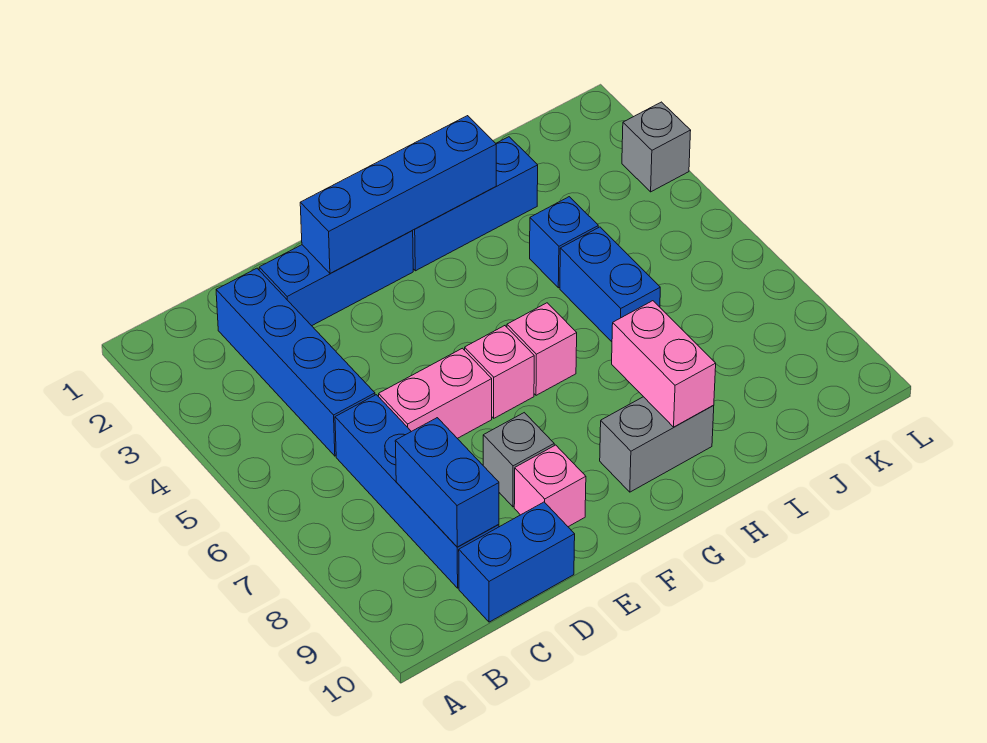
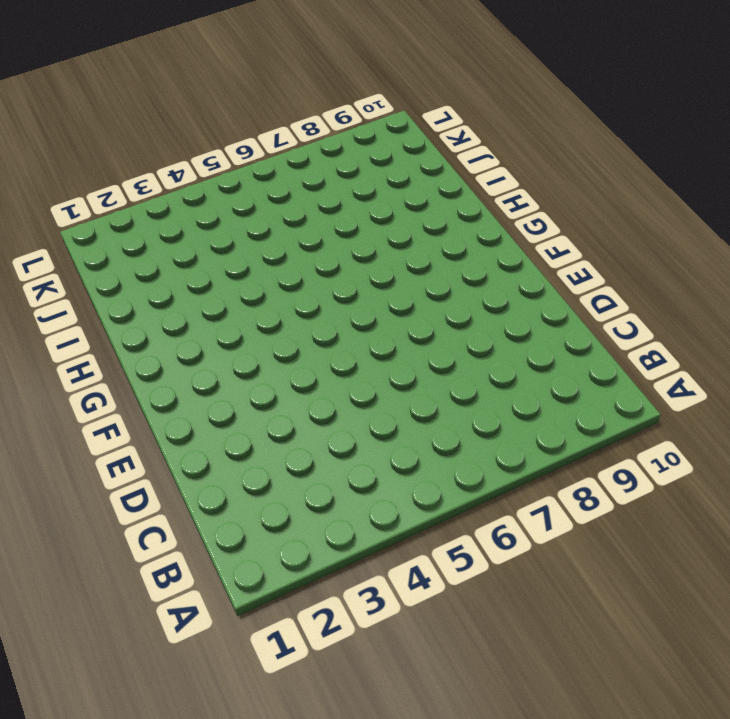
none -> blue 1x4 brick [216,268,375,456]
none -> blue 1x4 brick [335,395,499,588]
none -> blue 1x2 brick [459,502,575,622]

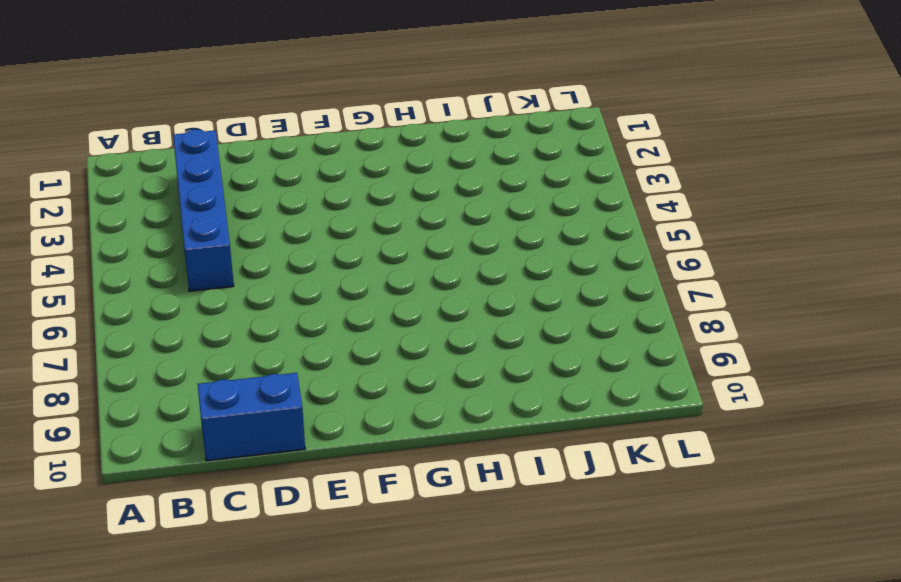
none -> blue 1x4 brick [335,395,499,588]
none -> blue 1x3 brick [259,230,413,326]
none -> pink 1x2 brick [379,348,492,438]

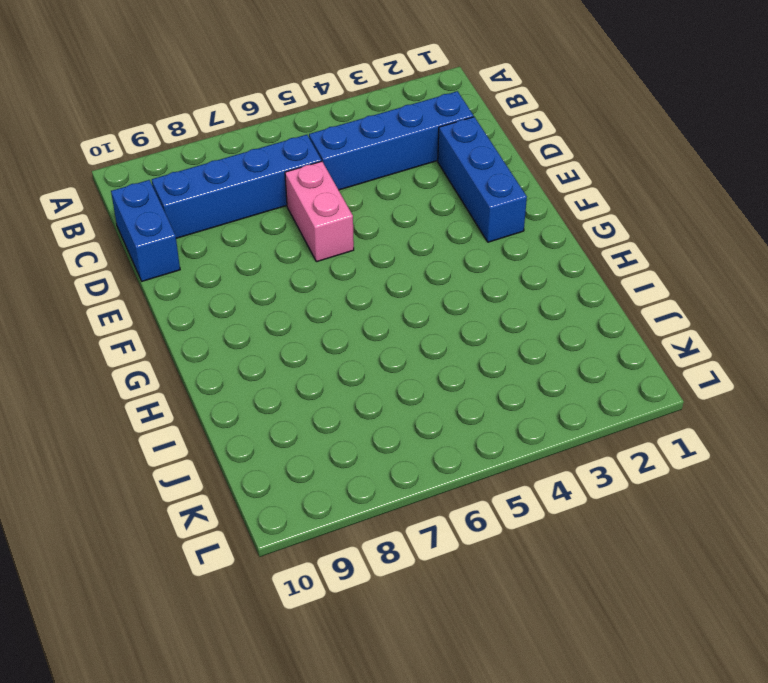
none -> grey 1x1 brick [483,413,554,507]
none -> pink 1x1 brick [514,445,586,527]
none -> pink 1x1 brick [465,326,534,418]

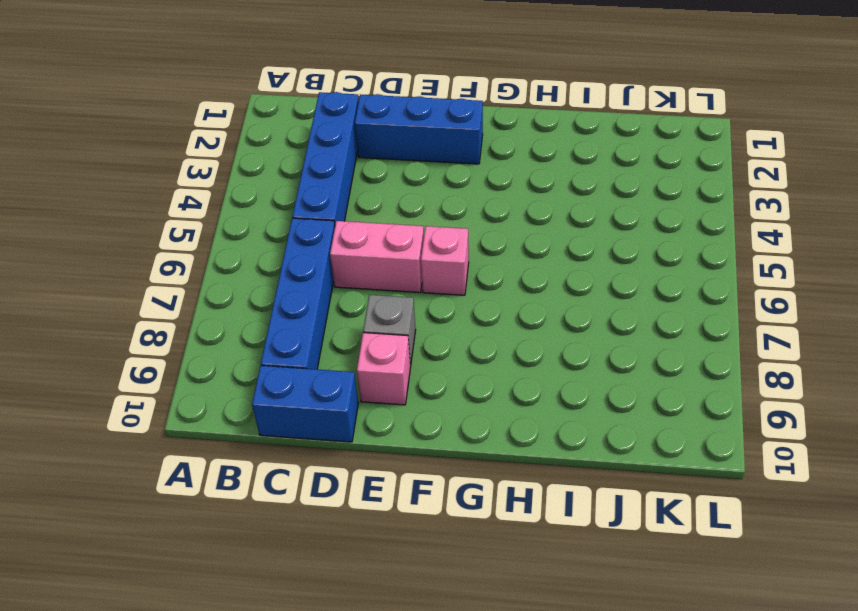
none -> blue 1x3 brick [413,137,538,271]
none -> pink 1x1 brick [507,303,577,395]
none -> grey 1x2 brick [600,397,714,492]

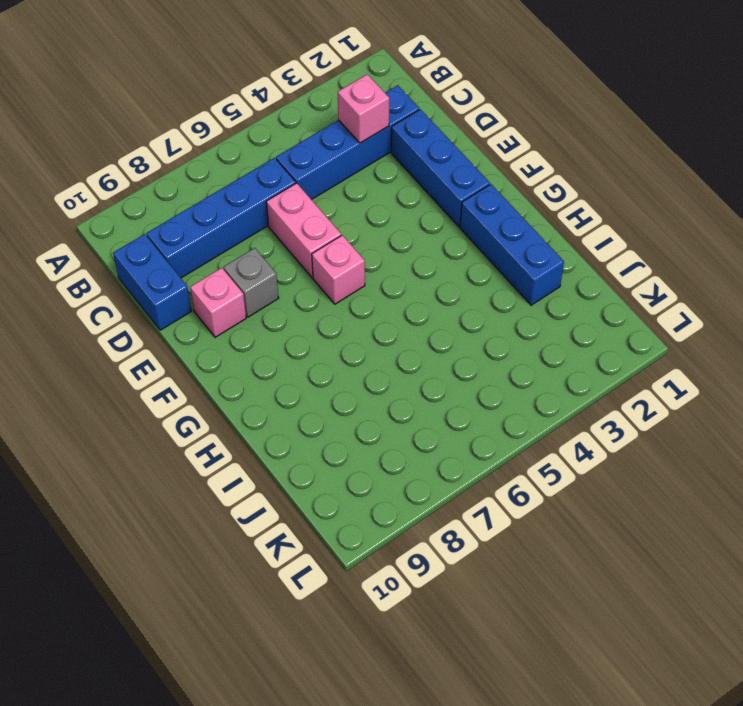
pink 1x1 brick [338,74,389,143] -> pink 1x1 brick moved to [507,303,577,395]
none -> grey 1x2 brick [600,397,714,492]
none -> blue 1x1 brick [530,197,598,288]
none -> blue 1x2 brick [560,227,660,342]

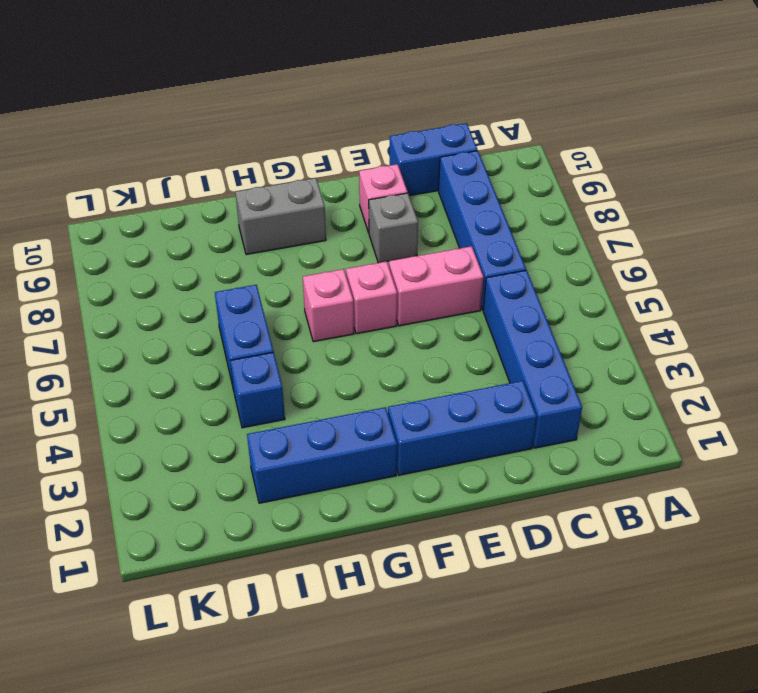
none -> grey 1x1 brick [622,102,691,192]
none -> blue 1x2 brick [395,418,499,547]
none -> blue 1x4 brick [300,116,496,273]

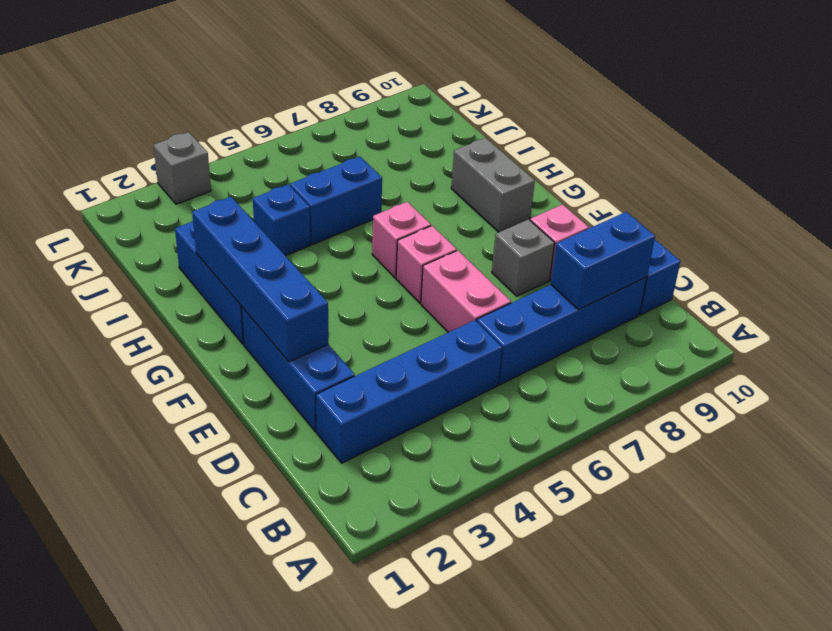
none -> pink 1x2 brick [612,301,716,427]

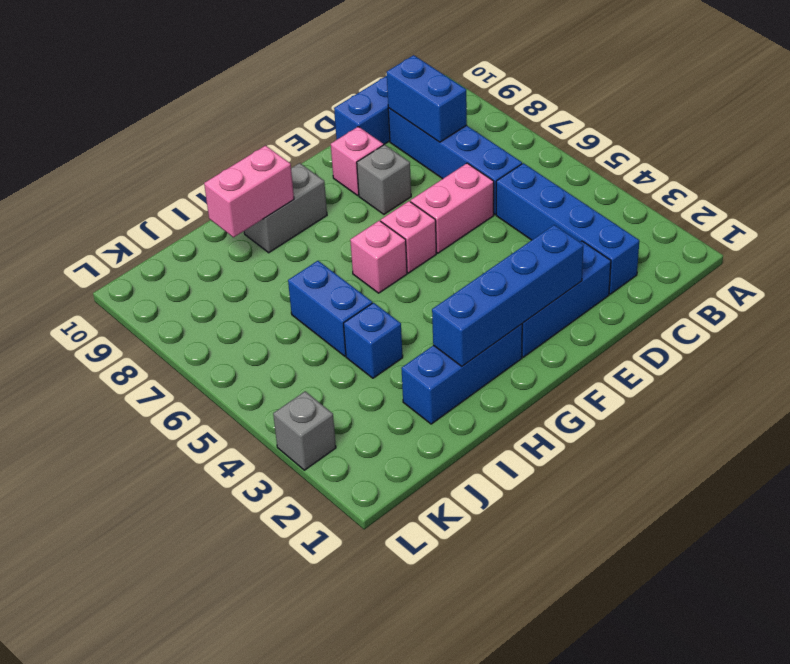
pink 1x2 brick [204,146,294,237] -> pink 1x2 brick turned to [612,301,716,427]

